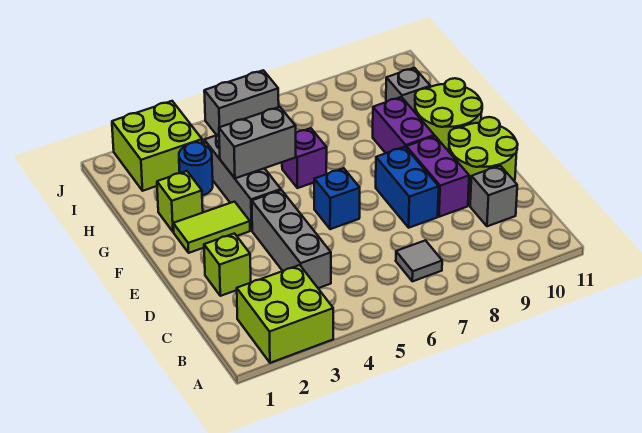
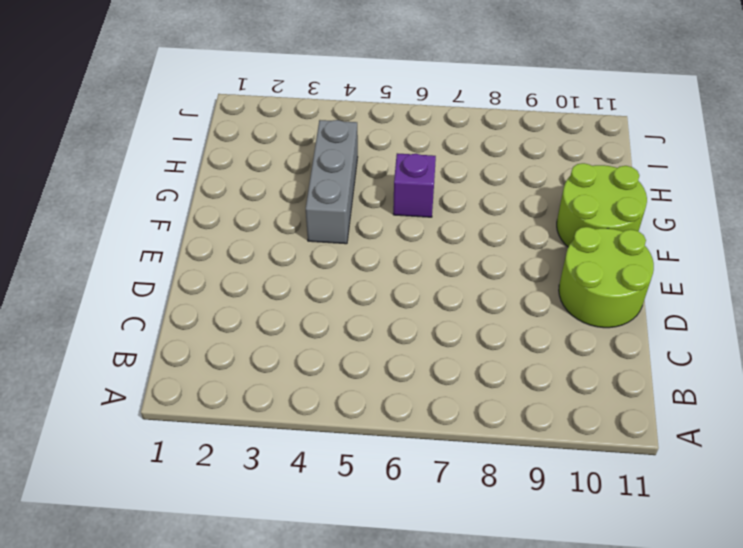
none -> lime 2x2 brick [237,265,333,363]
none -> grey 1x1 tile [396,240,442,281]
none -> grey 1x3 brick [252,190,331,288]

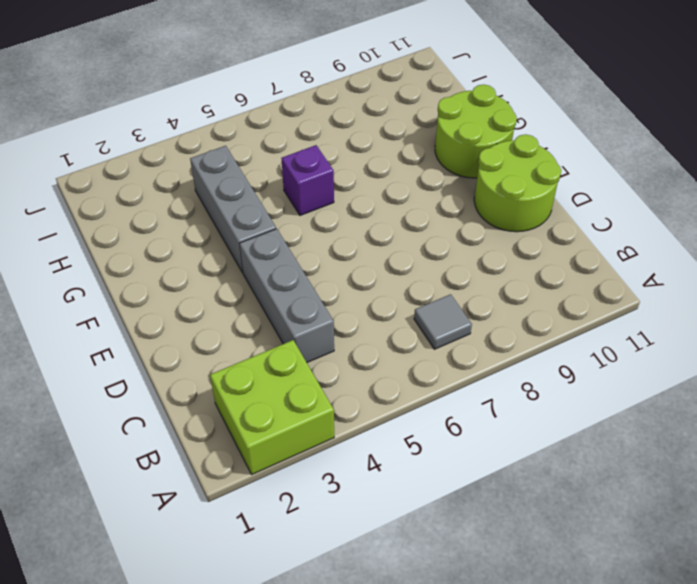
none -> grey 1x1 brick [470,166,517,226]
none -> lime 1x1 brick [204,234,251,296]
none -> blue 1x2 brick [376,147,439,228]

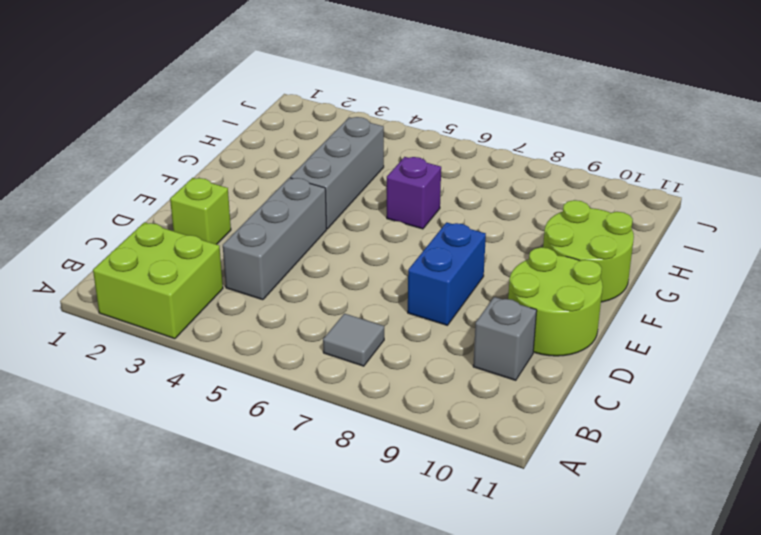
none -> purple 1x2 brick [406,136,469,217]
none -> blue 1x1 brick [314,168,360,229]
none -> lime 1x2 tile [173,202,250,253]

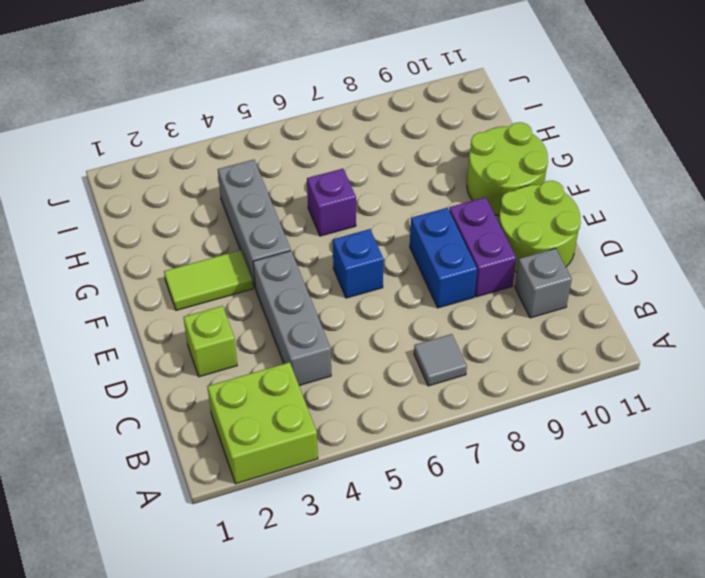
none -> purple 1x2 brick [373,97,434,153]
none -> lime 1x1 brick [157,171,203,232]
none -> blue 1x1 round brick [179,142,213,196]

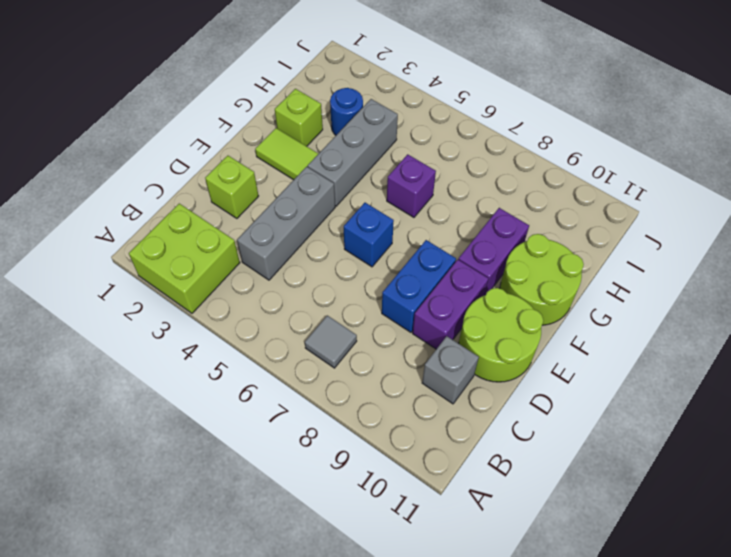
none -> grey 1x1 brick [386,68,430,112]
none -> lime 2x2 brick [112,101,202,191]
none -> grey 1x2 brick [204,70,279,135]

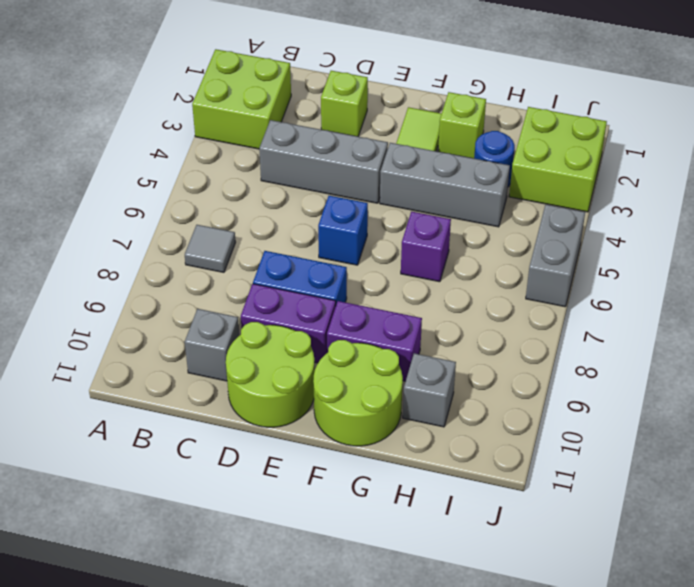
none -> grey 1x2 brick [219,107,296,178]

